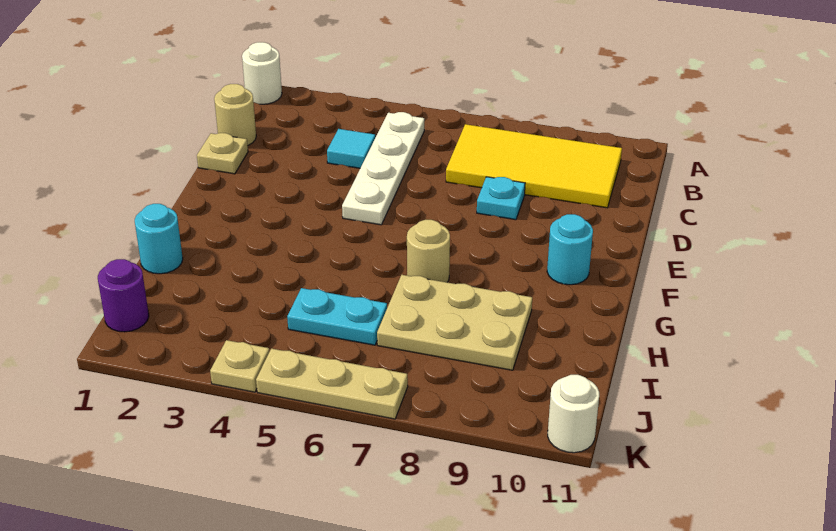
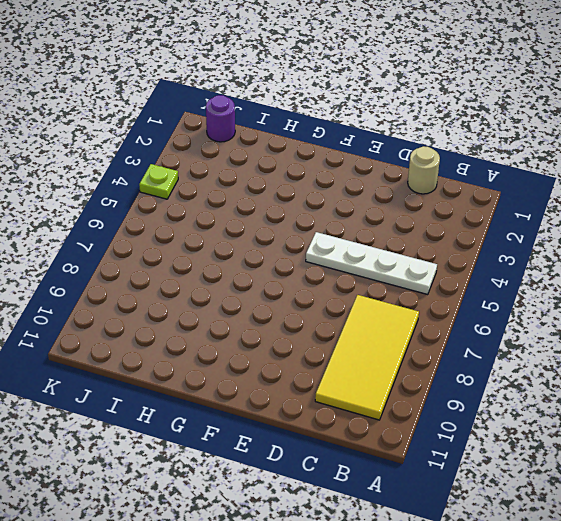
lime 1x1 plate [139,164,178,199] -> tan 1x1 plate [210,340,269,392]
none -> white 1x1 round brick [242,42,282,104]
none -> cyan 1x1 tile [327,129,375,168]
none -> tan 1x1 plate [197,133,248,174]

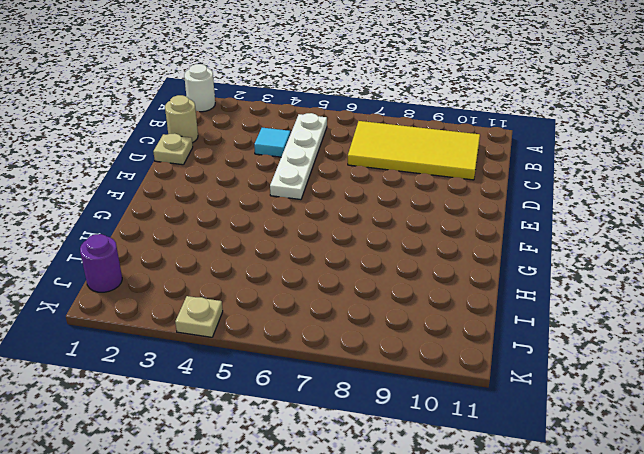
none -> cyan 1x1 plate [477,177,525,220]
none -> cyan 1x1 round brick [547,214,593,285]
none -> tan 1x1 round brick [407,220,450,282]

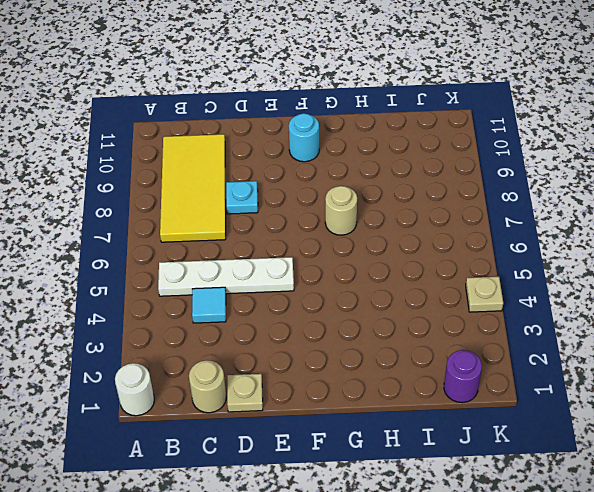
none -> cyan 1x1 round brick [135,204,183,274]
none -> tan 2x3 plate [377,275,532,370]
none -> cyan 1x2 plate [287,288,387,345]

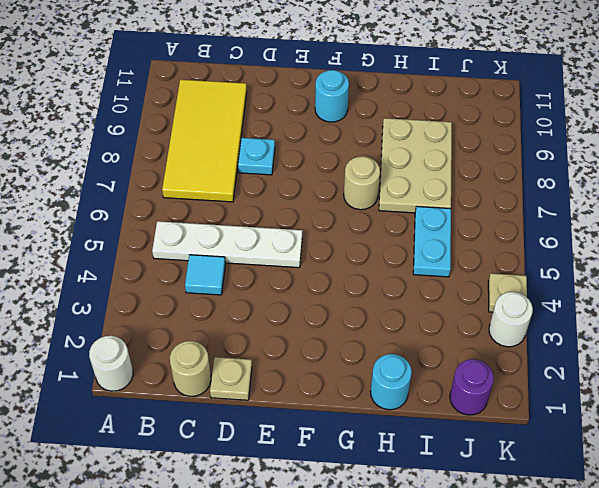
white 1x1 round brick [489,292,533,347] -> white 1x1 round brick moved to [548,375,599,453]
none -> tan 1x3 plate [256,349,408,419]

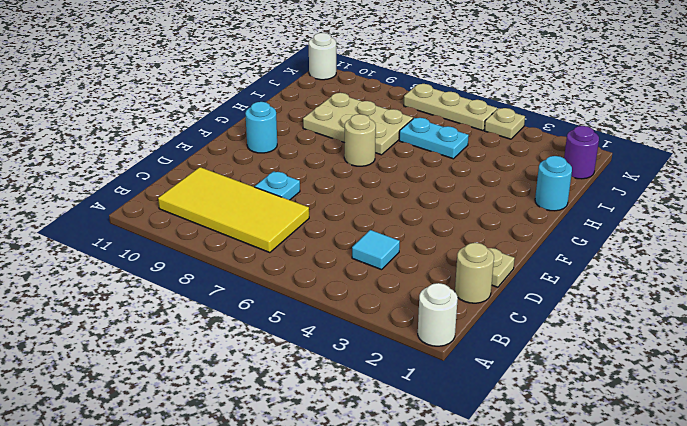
none -> white 1x4 plate [342,112,424,225]

